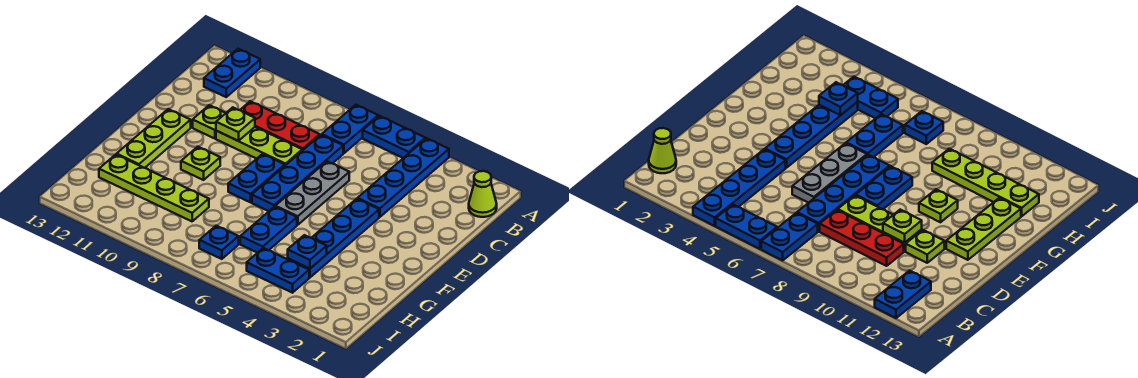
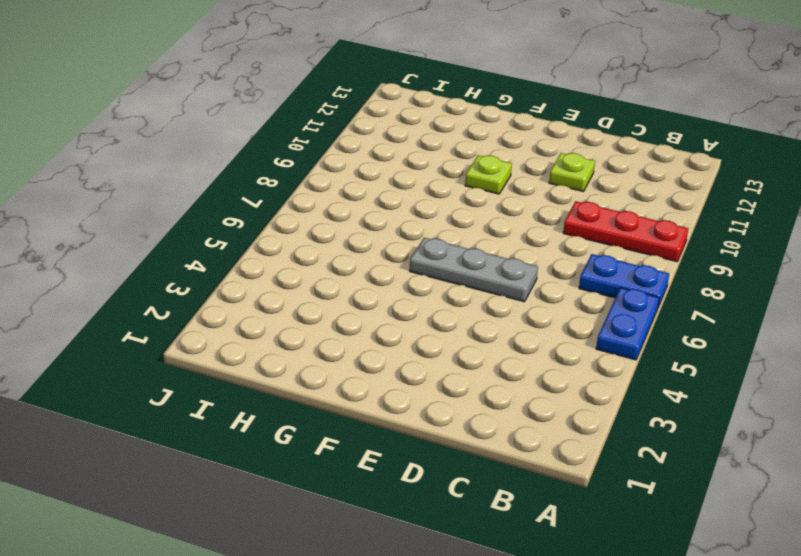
red 1x3 plate [563,201,688,262] -> red 1x3 plate turned to [241,101,320,151]
none -> blue 1x4 plate [357,138,449,217]
none -> blue 1x2 plate [204,49,260,97]
none -> lime 1x1 cone [469,171,497,217]

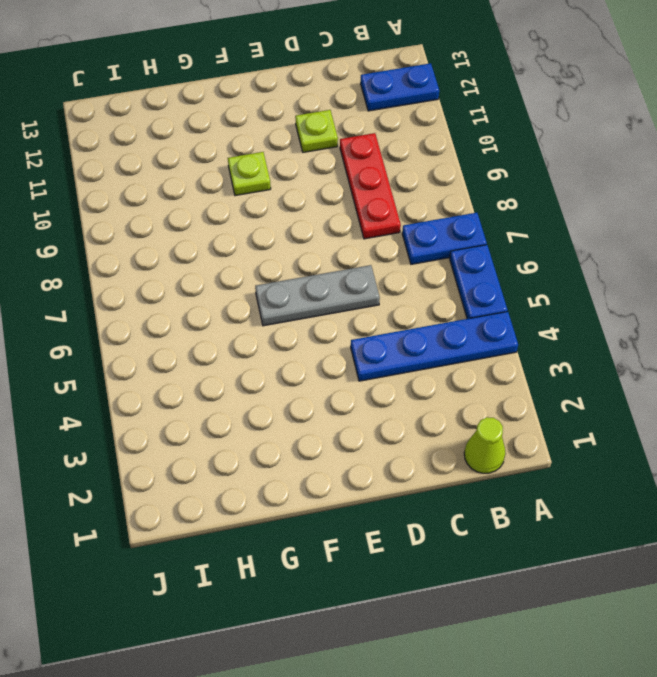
none -> blue 1x4 plate [252,135,343,211]
none -> lime 1x3 plate [216,127,302,165]
none -> blue 1x4 plate [288,199,379,278]

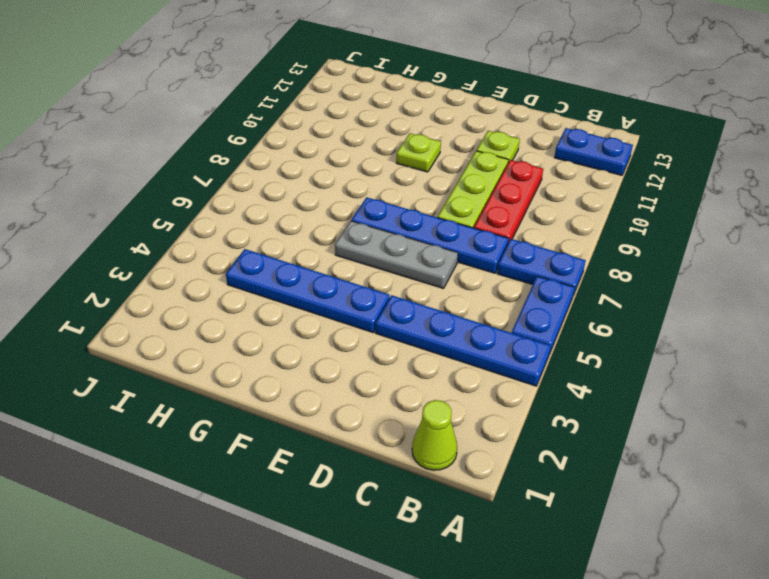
none -> blue 1x2 plate [228,154,285,202]
none -> lime 1x3 plate [117,109,191,168]
none -> blue 1x2 plate [240,206,297,253]

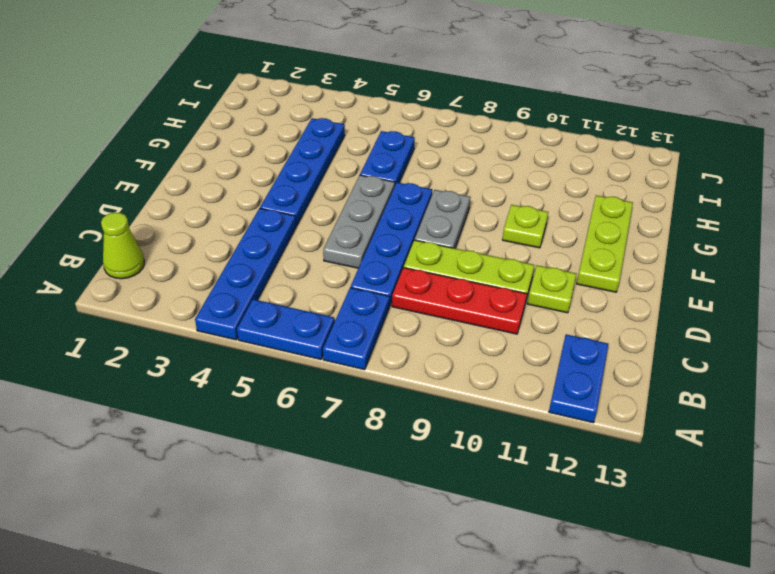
grey 1x2 plate [415,190,470,248] -> blue 1x2 plate [228,154,285,202]
none -> lime 1x4 plate [99,154,209,221]
none -> blue 1x2 plate [247,248,309,293]
none -> blue 1x1 plate [199,226,239,259]

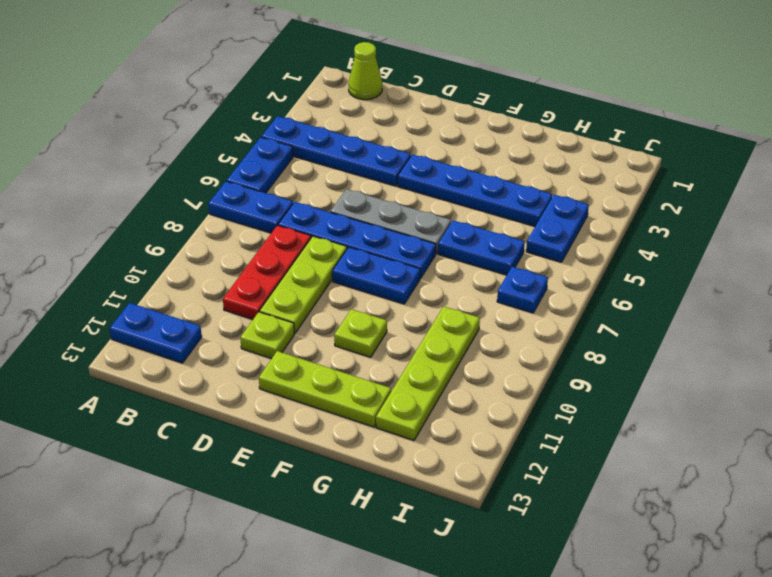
none -> lime 1x1 plate [216,107,255,141]
none -> blue 1x1 plate [288,235,327,269]

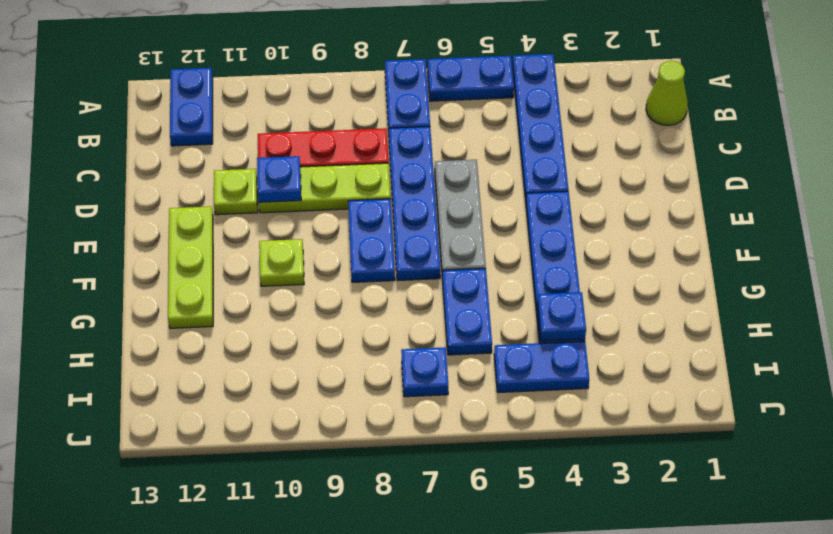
blue 1x1 plate [257,156,301,202] -> lime 1x1 plate [216,107,255,141]
none -> lime 1x4 plate [99,154,209,221]

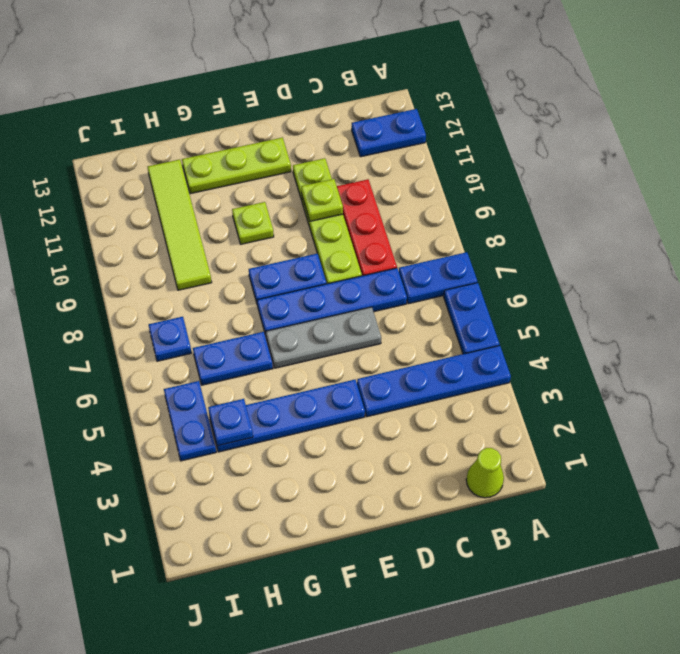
lime 1x4 tile [148,160,212,290] -> lime 1x4 plate [99,154,209,221]

